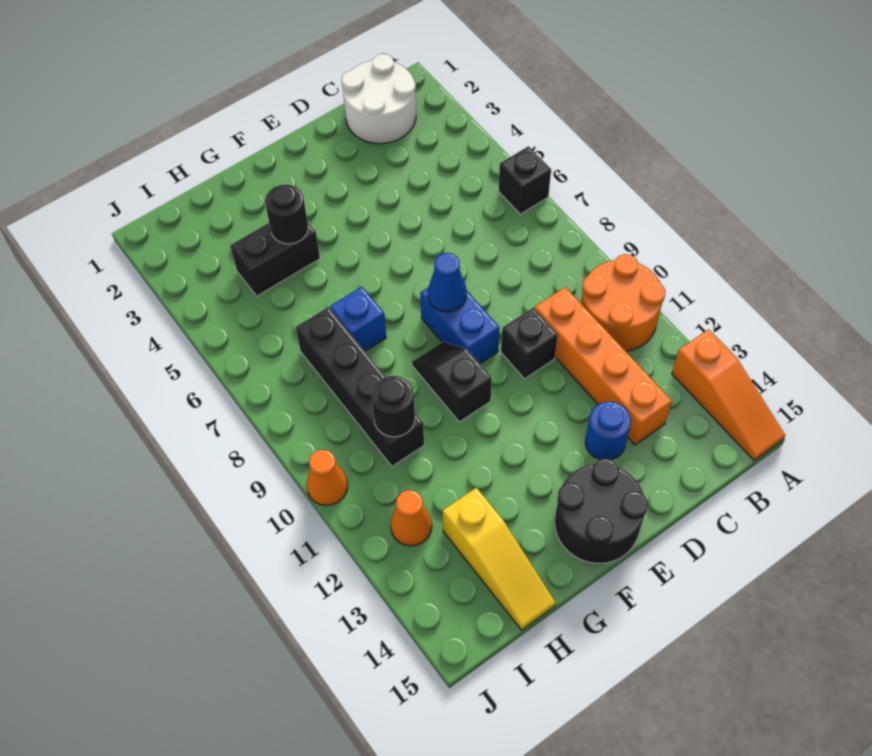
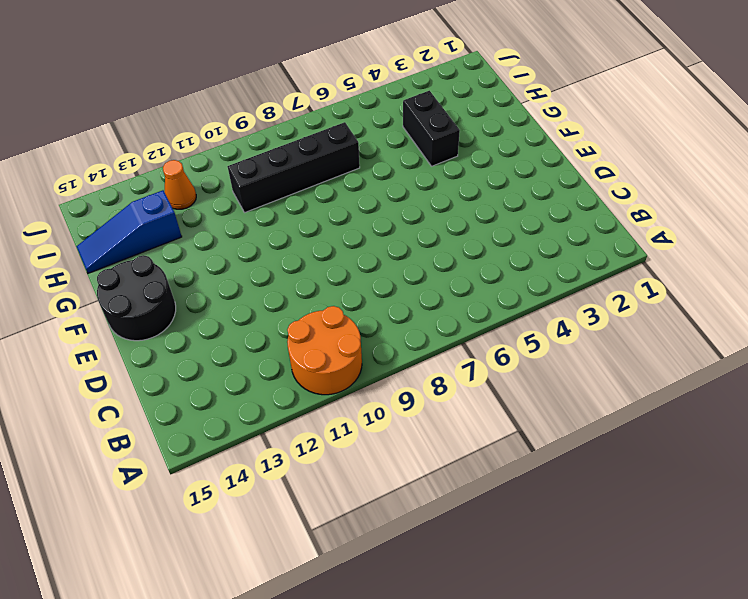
blue 1x3 slope [77,190,182,273] -> yellow 1x3 slope [443,487,556,630]
none -> black 1x1 brick [498,146,551,214]
none -> orange 1x3 slope [672,329,785,461]
none -> white 2x2 round brick [342,54,416,144]

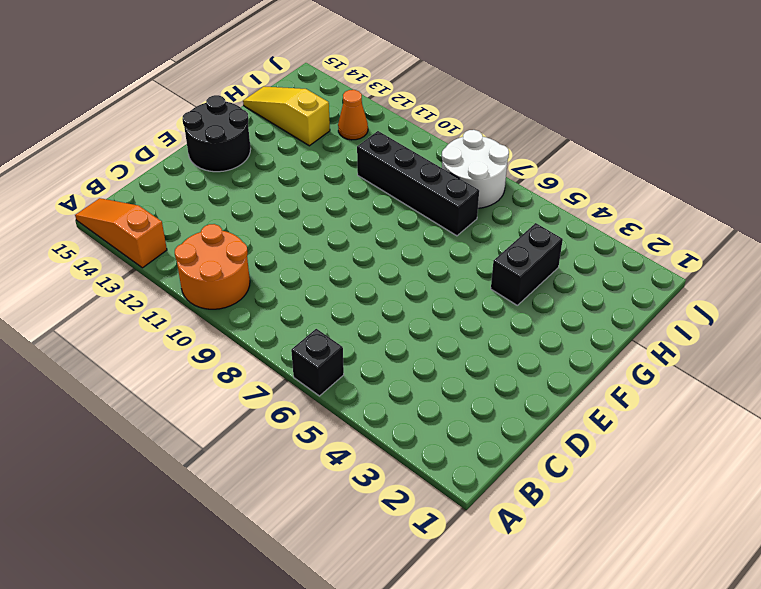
white 2x2 round brick [442,130,509,208] -> white 2x2 round brick moved to [342,54,416,144]
none -> orange 1x4 brick [535,287,672,445]
none -> black 1x1 brick [501,308,558,379]
none -> blue 1x1 round brick [585,402,631,460]

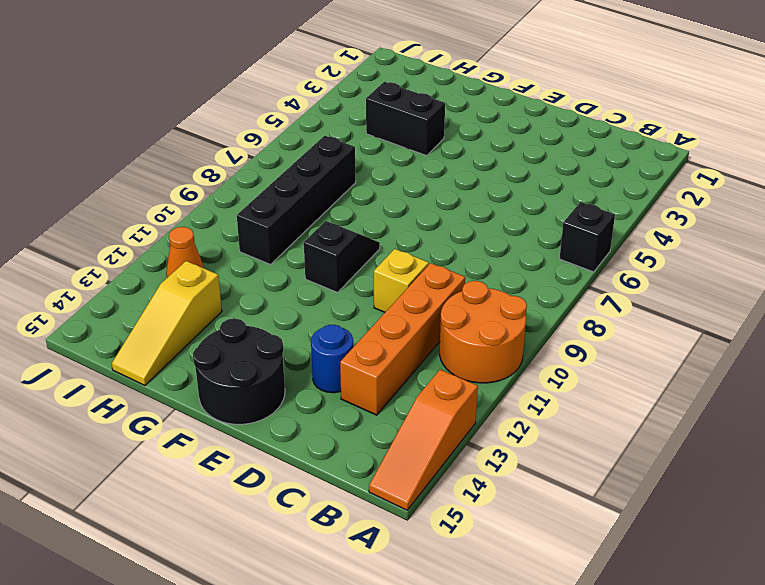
yellow 1x1 brick [374,249,429,312] -> black 1x1 brick [501,308,558,379]
none -> white 2x2 round brick [342,54,416,144]
none -> blue 1x2 brick [420,288,500,364]
none -> blue 1x1 brick [330,287,386,351]

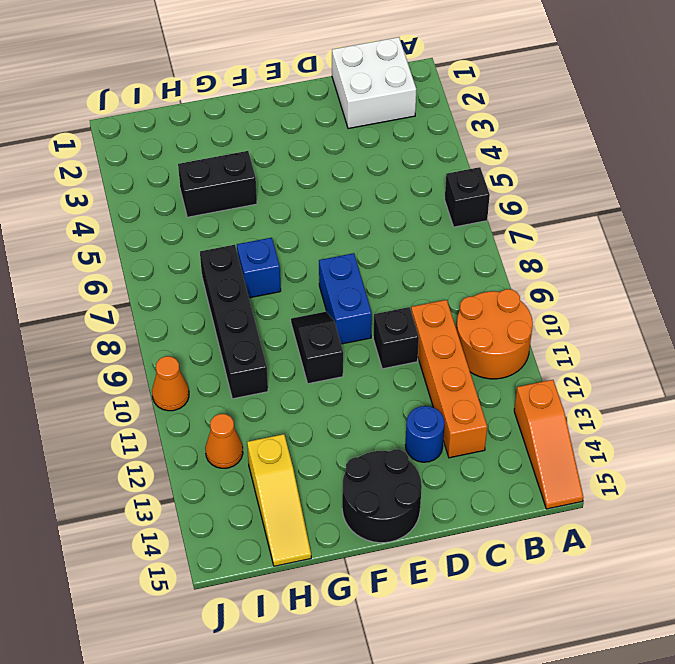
white 2x2 brick [332,37,416,129] -> white 2x2 round brick [342,54,416,144]
none -> blue 1x1 cone [428,253,467,312]
none -> black 1x1 round brick [265,184,308,244]
none -> black 1x1 round brick [371,376,415,437]

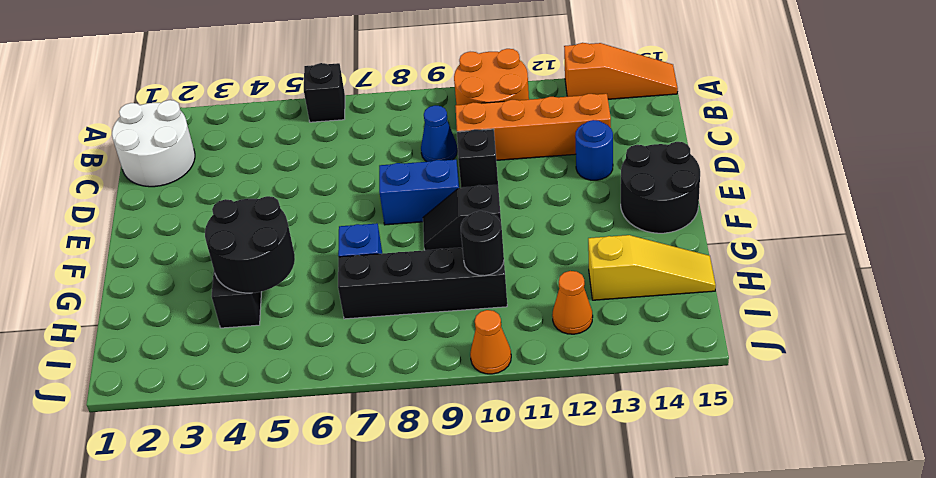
blue 1x1 cone [421,105,457,162] -> blue 1x1 cone moved to [428,253,467,312]
black 2x2 round brick [205,196,295,293] -> black 1x1 round brick [265,184,308,244]

